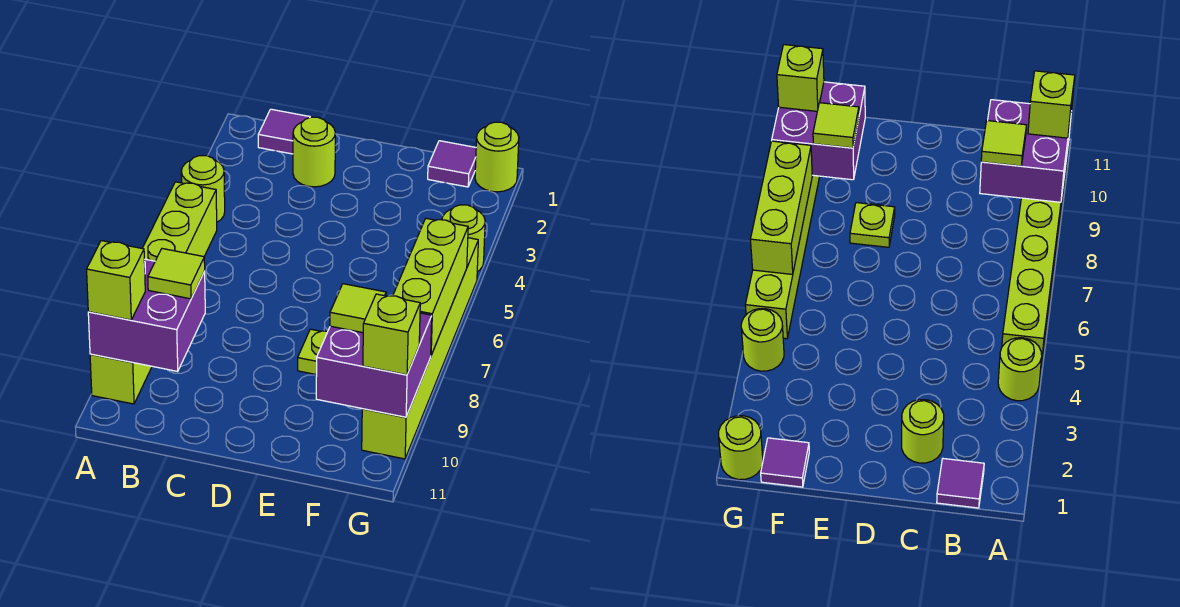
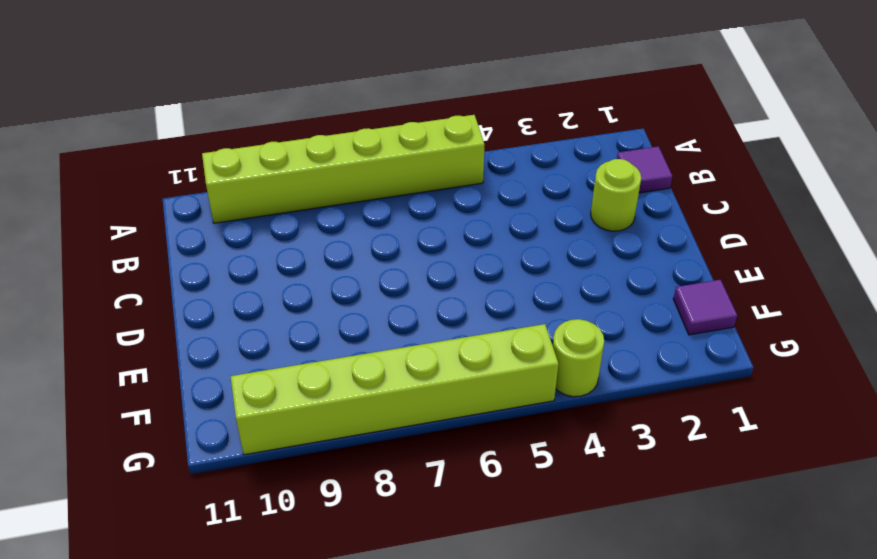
none -> lime 1x1 round brick [181,156,225,222]
none -> lime 1x1 plate [298,329,328,375]
none -> lime 1x1 round brick [475,122,519,192]

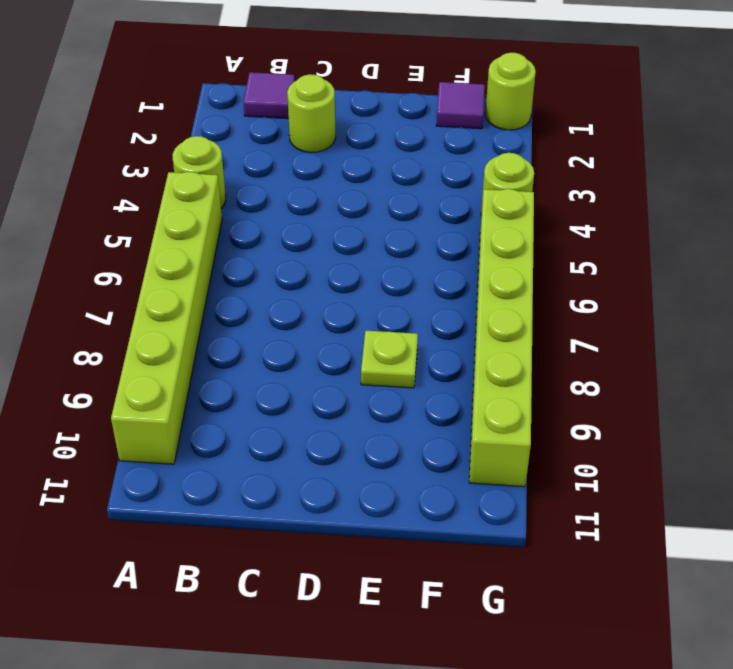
none -> purple 2x2 brick [88,259,205,371]
none -> purple 2x2 brick [316,313,432,417]
none -> lime 1x3 brick [393,218,468,355]

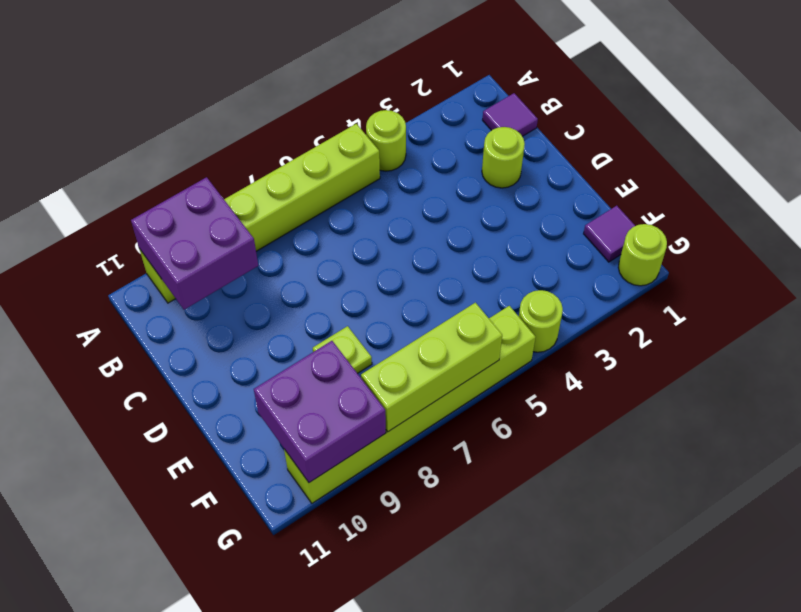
none -> lime 1x1 brick [87,241,145,320]
none -> lime 1x1 tile [148,249,205,299]
none -> lime 1x1 tile [330,284,386,333]

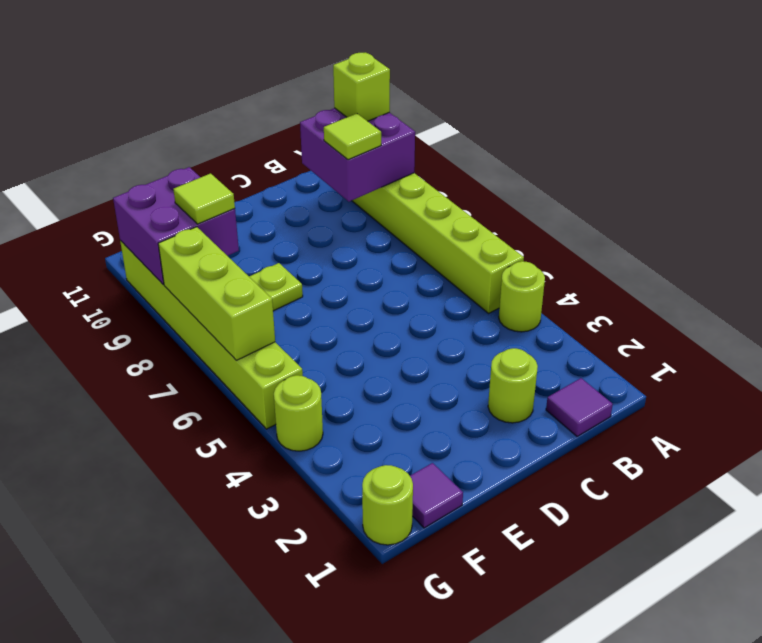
none -> lime 1x1 brick [363,294,420,375]

